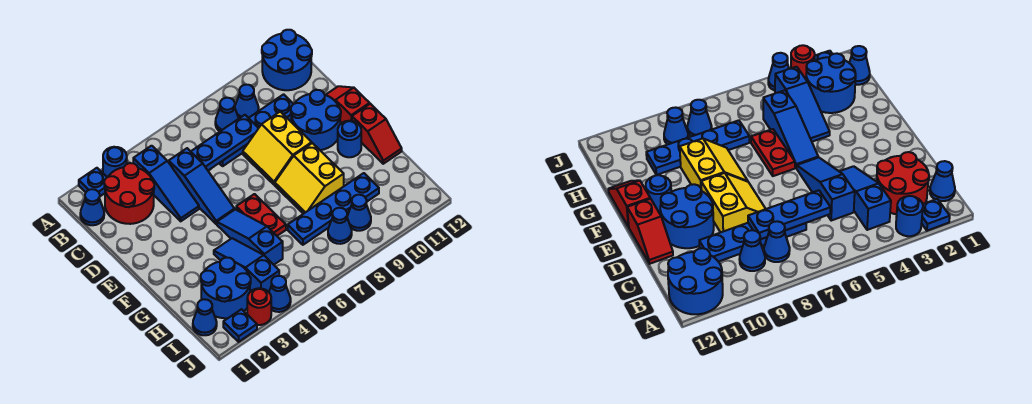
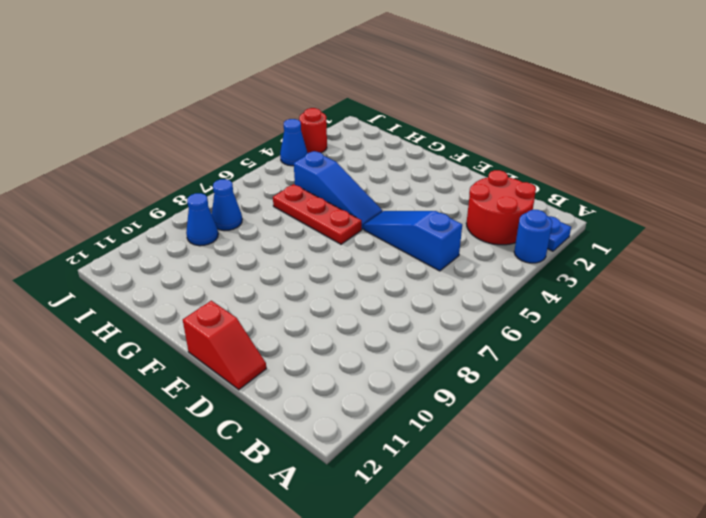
red 1x3 plate [273,184,362,244] -> red 1x2 plate [236,194,286,236]
none -> blue 2x2 round brick [262,30,312,90]
none -> blue 1x1 cone [80,189,104,225]
none -> blue 1x3 slope [133,146,199,221]

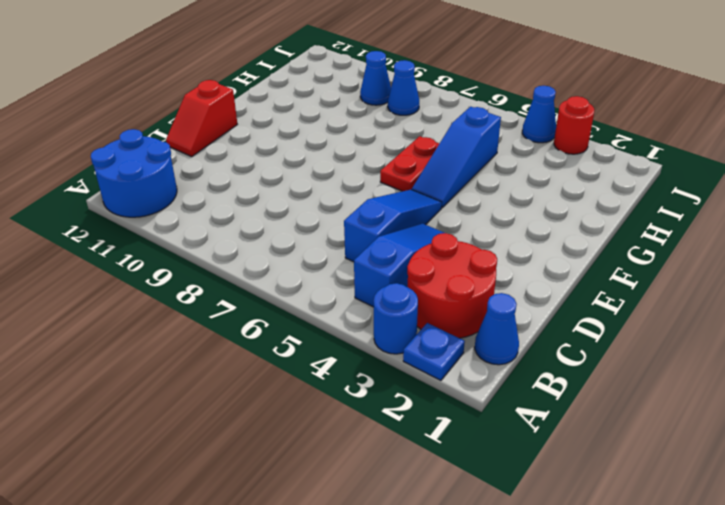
none -> blue 1x1 cone [215,98,239,131]
none -> blue 1x1 cone [235,85,259,118]
none -> blue 1x4 plate [219,94,293,166]

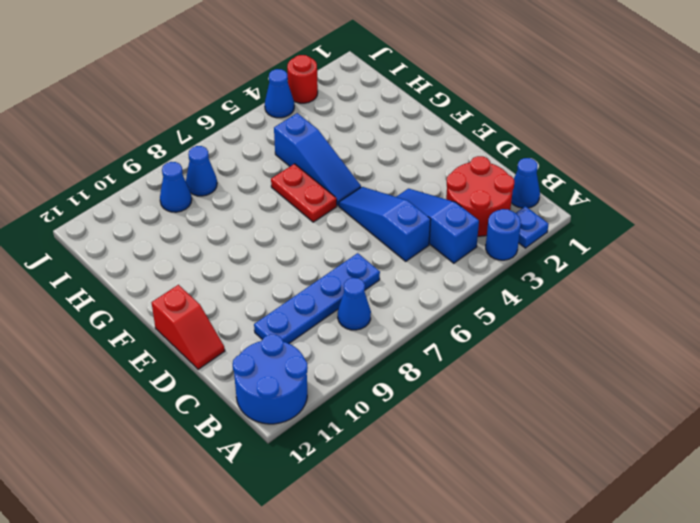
none -> blue 1x1 cone [235,85,259,118]
none -> yellow 2x2 slope [243,112,312,185]
none -> blue 2x2 round brick [291,90,341,150]

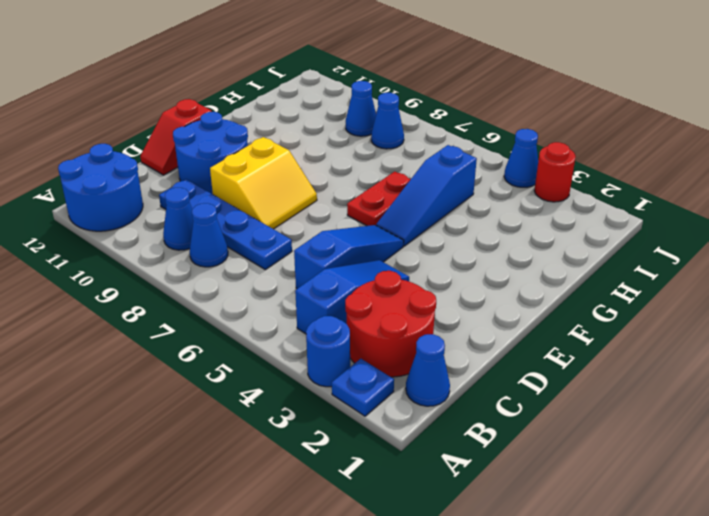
none -> yellow 2x2 slope [275,143,344,214]
none -> blue 1x1 round brick [338,121,361,157]
none -> red 1x2 slope [352,104,402,164]

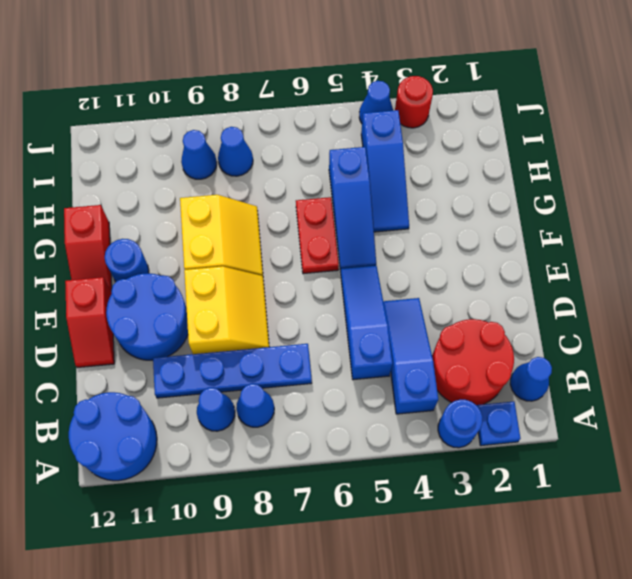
red 1x2 slope [64,205,112,290] -> red 1x2 slope turned to [352,104,402,164]
none -> blue 2x2 round brick [201,258,251,318]
none -> blue 1x4 plate [288,173,379,245]
none -> blue 1x1 cone [193,299,217,335]

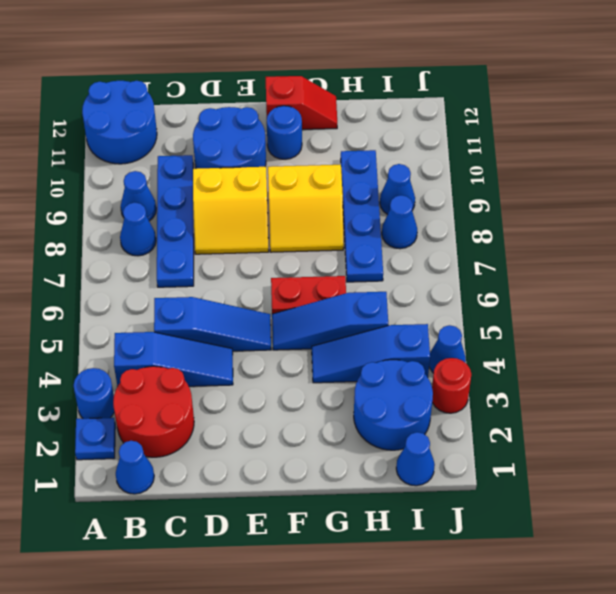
none -> red 1x2 slope [326,86,370,123]
none -> blue 1x1 plate [223,309,257,342]
none -> blue 1x3 plate [191,115,258,170]

